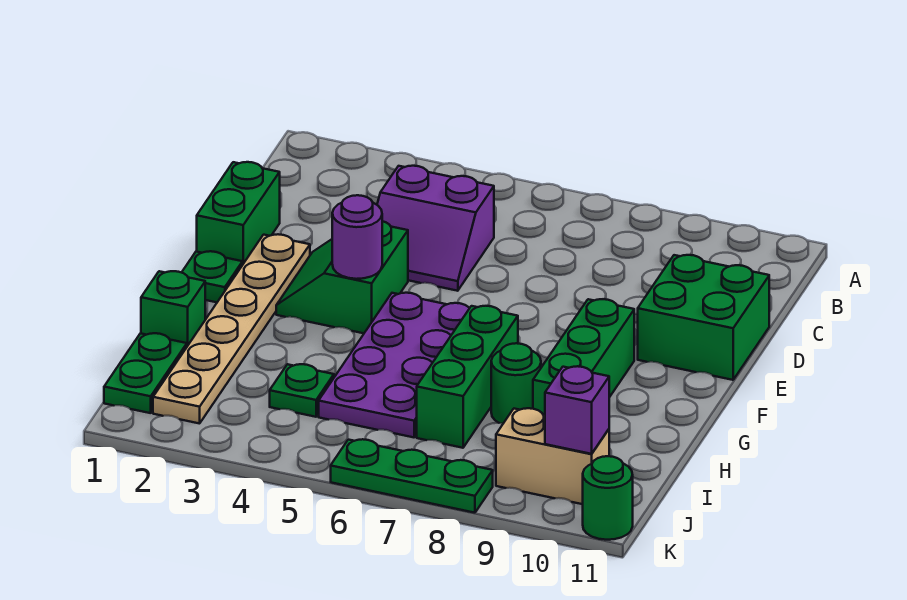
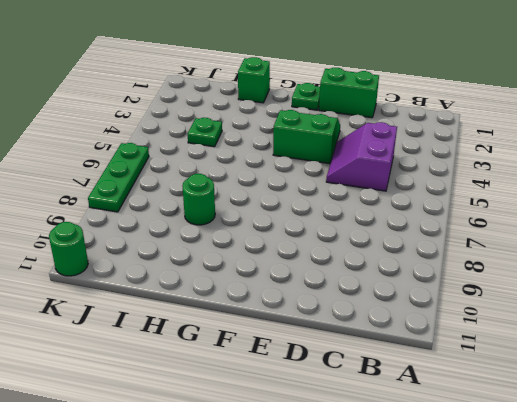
none -> green 2x2 brick [638,255,769,380]
none -> tan 1x6 plate [153,234,310,424]
none -> purple 2x4 plate [319,293,469,437]

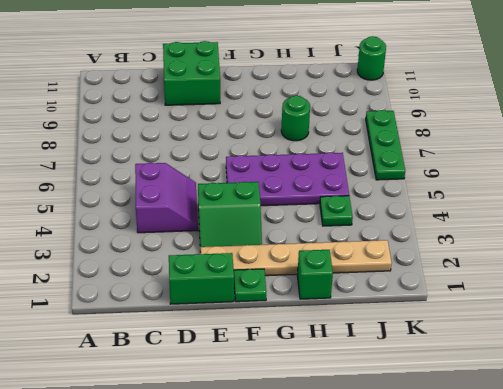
none -> green 1x3 brick [533,299,634,415]
none -> green 1x3 brick [417,306,518,448]
none -> green 1x2 plate [104,333,187,413]

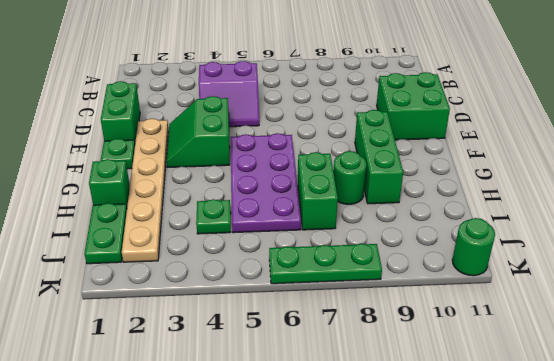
green 1x2 brick [298,152,338,230] -> green 1x3 brick [417,306,518,448]
none -> tan 1x2 brick [496,408,609,504]
none -> purple 1x1 round brick [332,195,382,279]
none -> purple 1x1 brick [545,366,609,454]

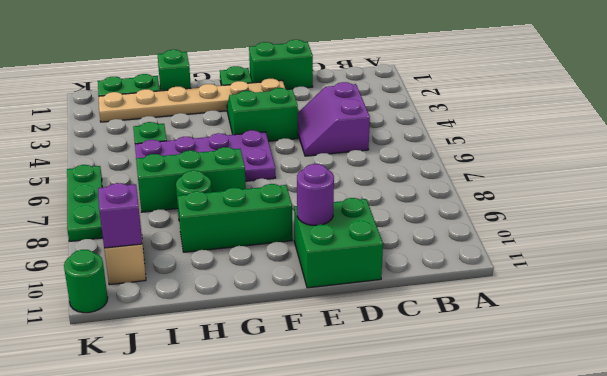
purple 1x1 round brick [297,164,334,225] -> purple 1x1 round brick moved to [332,195,382,279]

